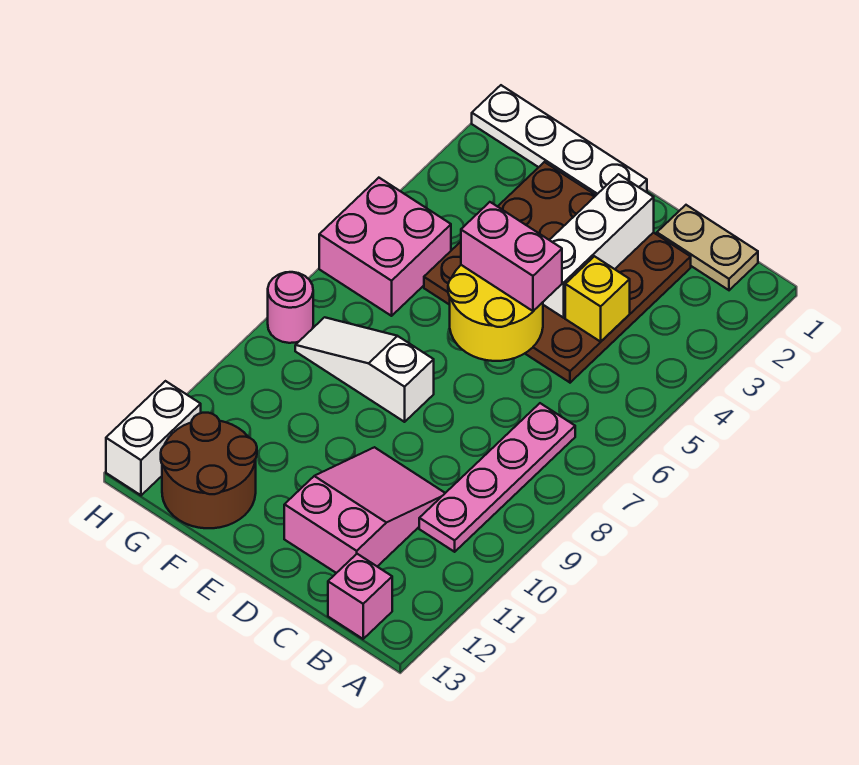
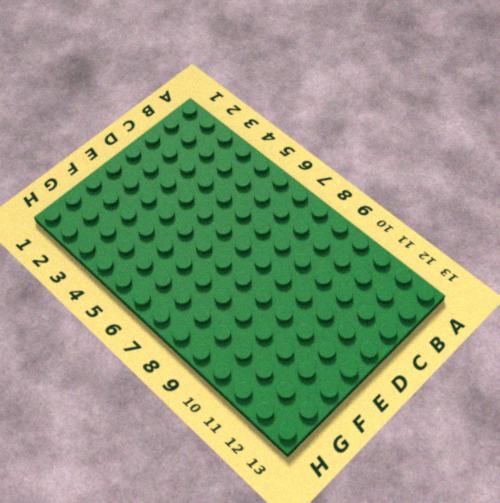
none -> tan 1x2 plate [657,205,758,290]
none -> pink 1x4 plate [419,403,575,552]
none -> pink 1x1 brick [328,554,392,639]

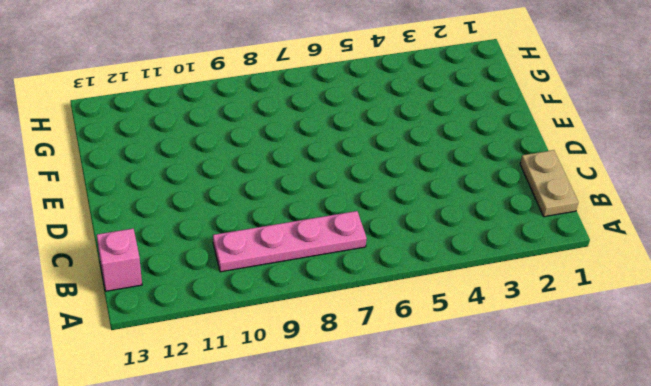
none -> brown 4x4 plate [424,162,691,383]
none -> pink 2x3 slope [284,447,445,573]
none -> white 1x4 plate [472,85,647,195]

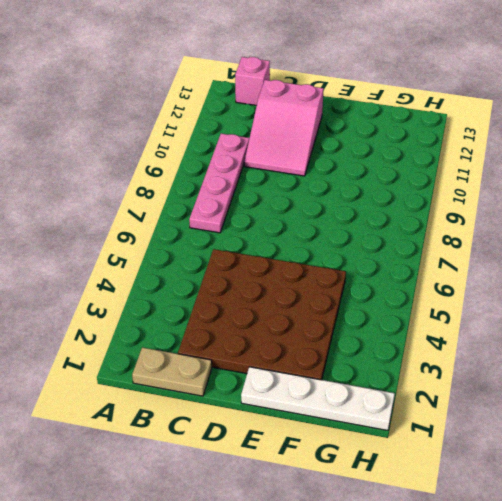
none -> white 1x3 slope [295,317,434,422]
none -> brown 2x2 round brick [161,413,257,528]
none -> pink 2x2 brick [319,178,451,316]

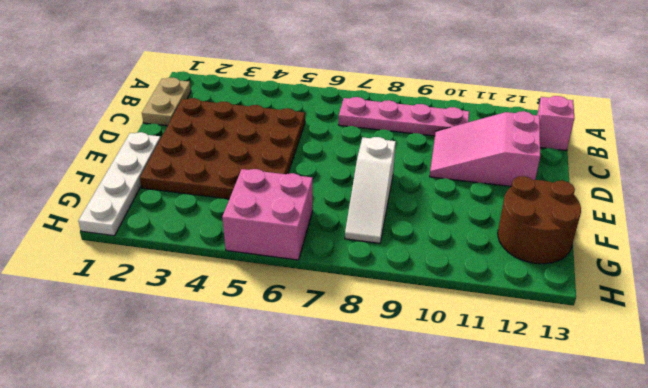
none -> pink 1x1 round brick [268,272,313,343]
none -> white 1x2 brick [106,381,201,495]
none -> yellow 1x1 brick [565,256,630,342]

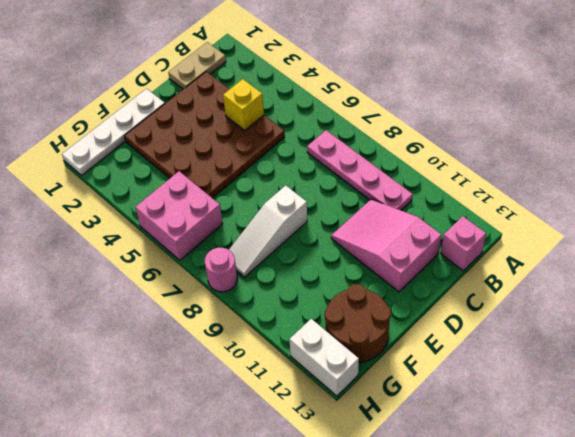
none -> white 1x3 brick [543,174,654,318]
none -> yellow 2x2 round brick [448,265,543,361]
none -> pink 1x2 brick [461,202,562,311]

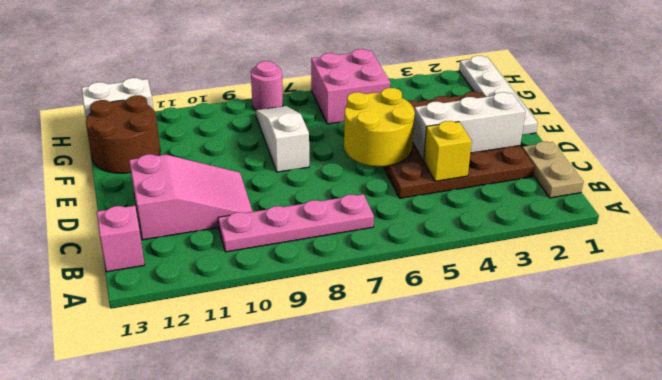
none -> pink 1x2 brick [461,202,562,311]

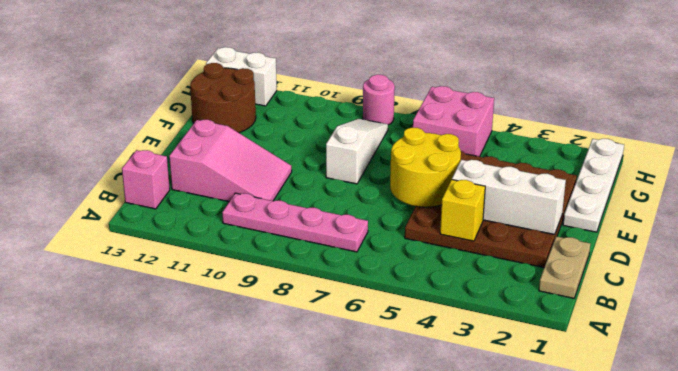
none -> pink 1x2 brick [461,202,562,311]

